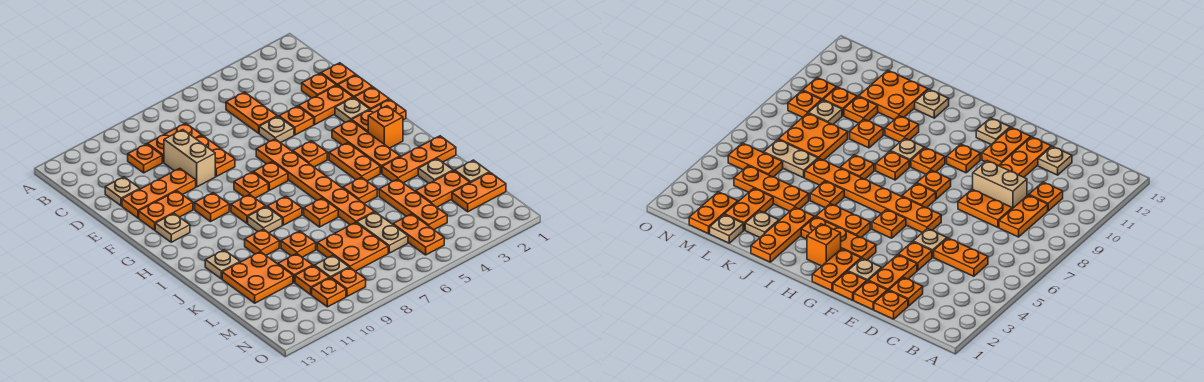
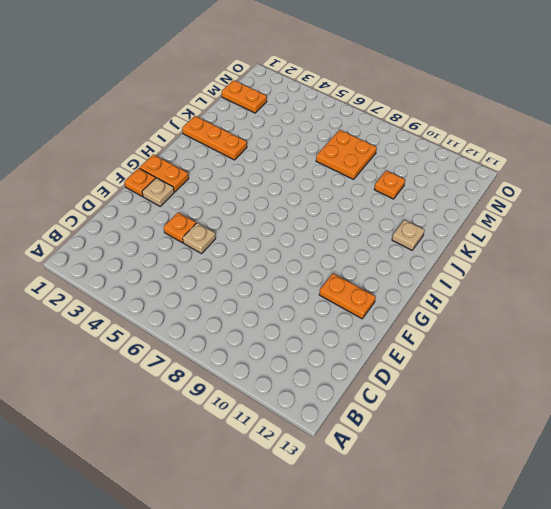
none -> orange 1x2 plate [226,92,277,133]
none -> orange 1x2 plate [147,123,202,162]
none -> orange 1x1 plate [128,144,162,173]
none -> orange 1x1 plate [321,63,356,86]

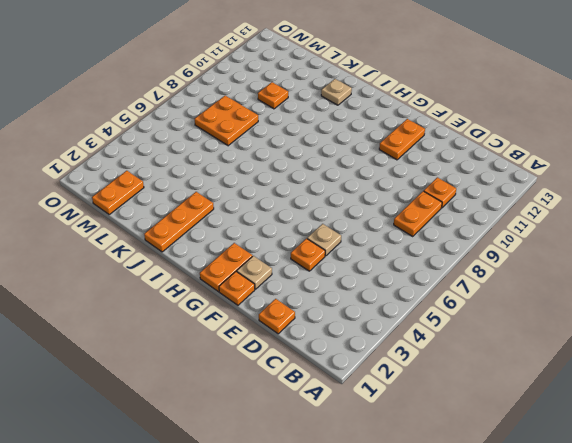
none -> orange 1x2 plate [226,92,277,133]
none -> orange 1x1 plate [302,73,336,98]
none -> orange 1x2 plate [196,135,235,176]
none -> tan 1x2 brick [164,130,215,187]

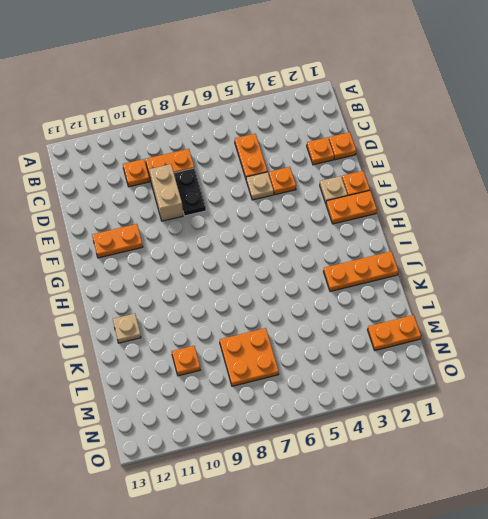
black 1x2 plate [174,168,206,216] -> orange 1x2 plate [196,135,235,176]
none -> tan 1x1 plate [105,177,140,206]
none -> orange 1x1 plate [338,75,372,98]
none -> orange 1x2 plate [299,85,353,125]
none -> orange 1x3 plate [122,168,196,218]

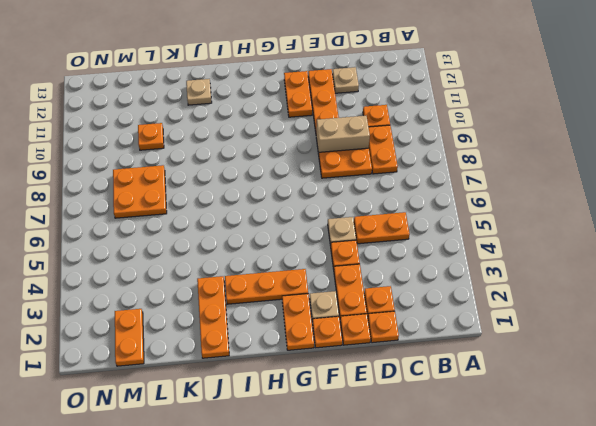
none -> orange 1x6 plate [256,139,374,225]
none -> orange 1x1 plate [293,141,327,167]
none -> orange 1x1 plate [254,162,288,190]
none -> orange 1x1 plate [234,172,268,198]

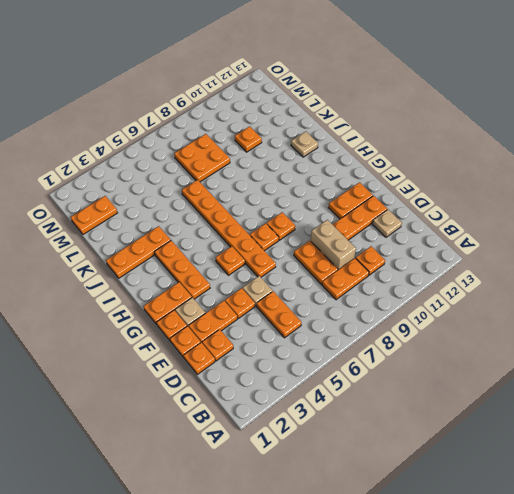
none -> orange 1x1 plate [195,193,229,222]
none -> tan 1x1 plate [155,214,190,242]
none -> orange 1x1 brick [368,106,403,148]
none -> orange 1x2 plate [329,143,380,181]

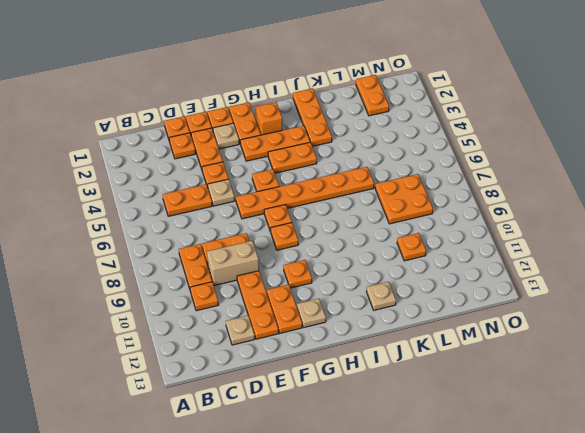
none -> orange 1x1 plate [231,194,266,223]
none -> orange 1x1 plate [267,196,302,225]
none -> tan 1x1 plate [248,207,282,233]
none -> orange 1x1 plate [343,177,377,204]

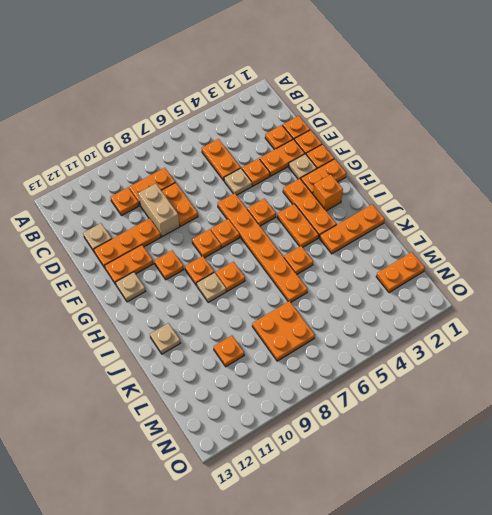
none -> orange 1x1 plate [304,198,338,227]
none -> orange 1x1 plate [245,229,279,255]
none -> tan 1x1 plate [418,159,453,183]
none -> orange 1x3 plate [379,179,447,230]

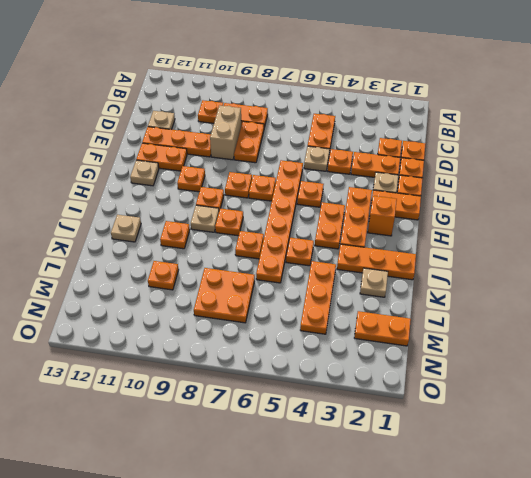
none -> orange 1x1 plate [281,231,316,257]
none -> orange 2x2 plate [222,252,293,303]
none -> tan 1x1 plate [455,160,489,183]
none -> orange 1x2 plate [416,171,470,207]

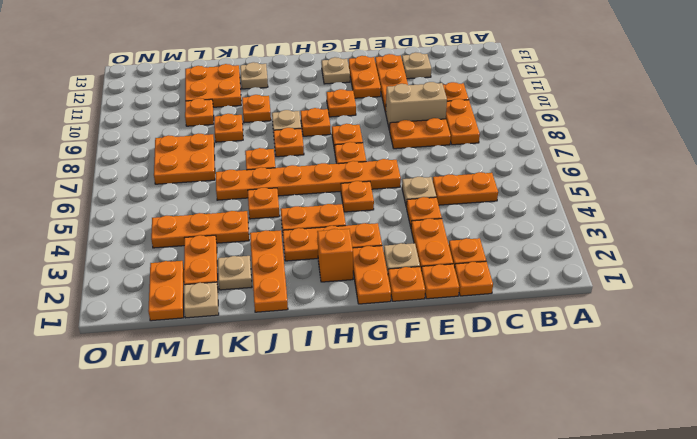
none -> tan 1x2 plate [357,212,408,253]
none -> orange 1x2 plate [393,214,444,255]
none -> tan 1x1 plate [314,255,349,278]
none -> orange 1x1 plate [295,266,329,295]

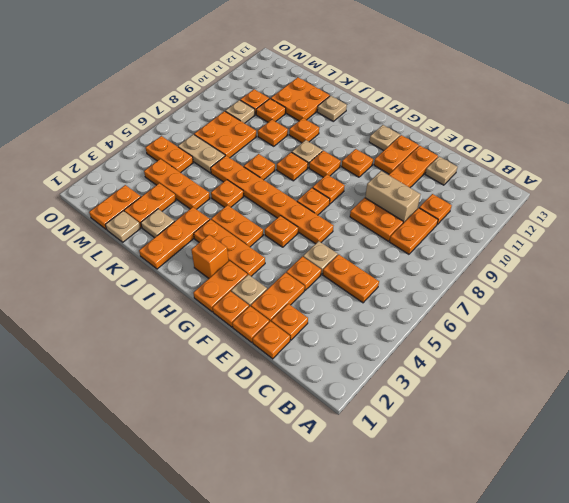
none -> orange 1x1 plate [331,268,366,296]
none -> orange 1x1 plate [312,278,346,307]

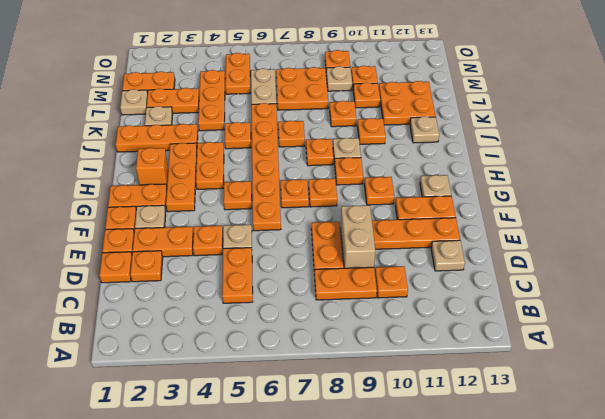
none -> orange 1x1 plate [312,278,346,307]

